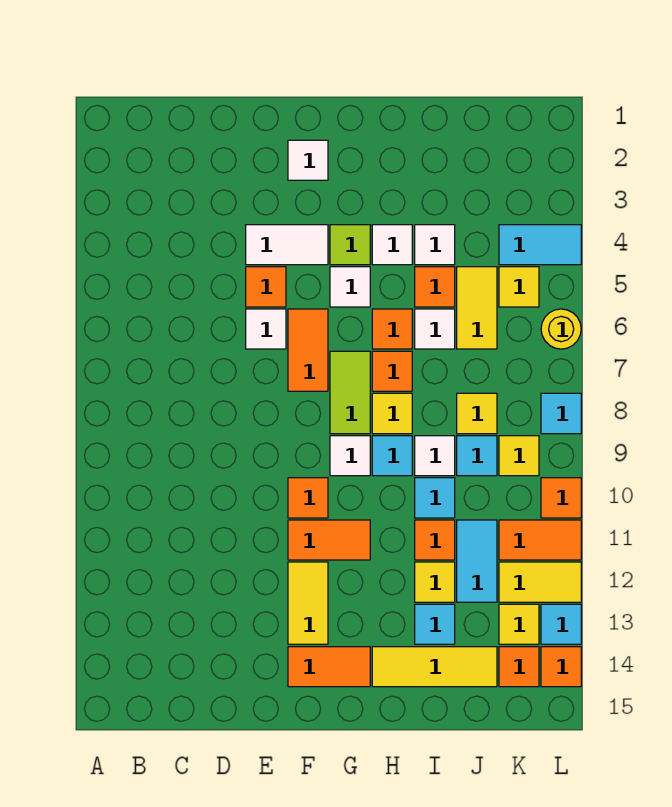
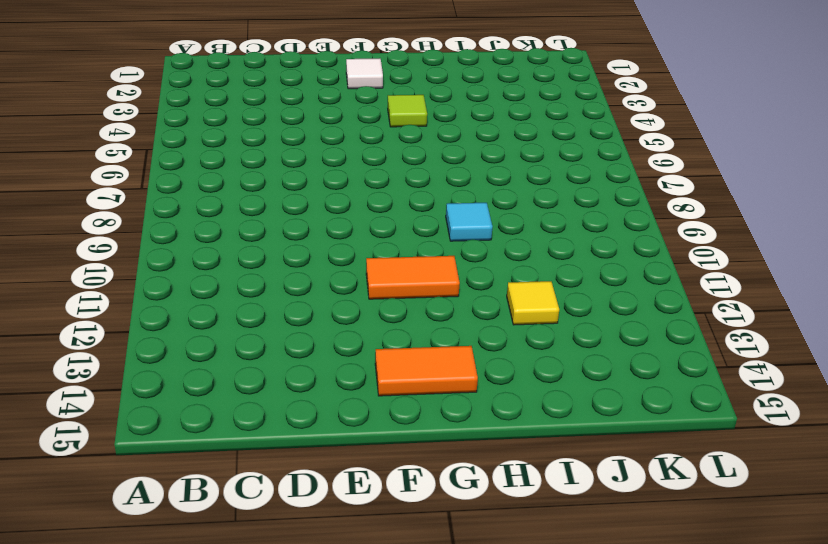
none -> white 1x2 tile [246,225,328,265]
none -> orange 1x1 tile [246,267,286,307]
none -> white 1x1 tile [246,309,286,349]
none -> orange 1x2 tile [288,309,328,391]

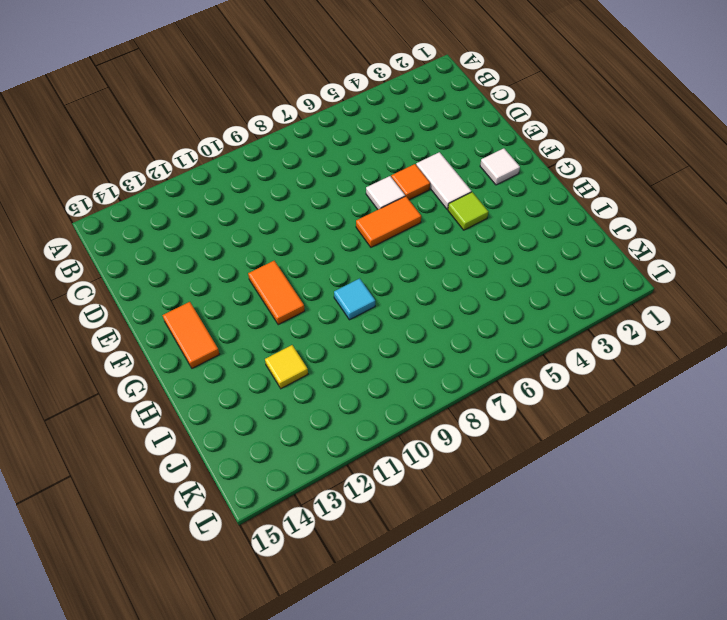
none -> orange 1x1 tile [288,478,328,518]
none -> yellow 1x2 tile [288,562,328,644]
none -> white 1x1 tile [330,267,370,307]
none -> lime 1x2 tile [330,351,370,434]

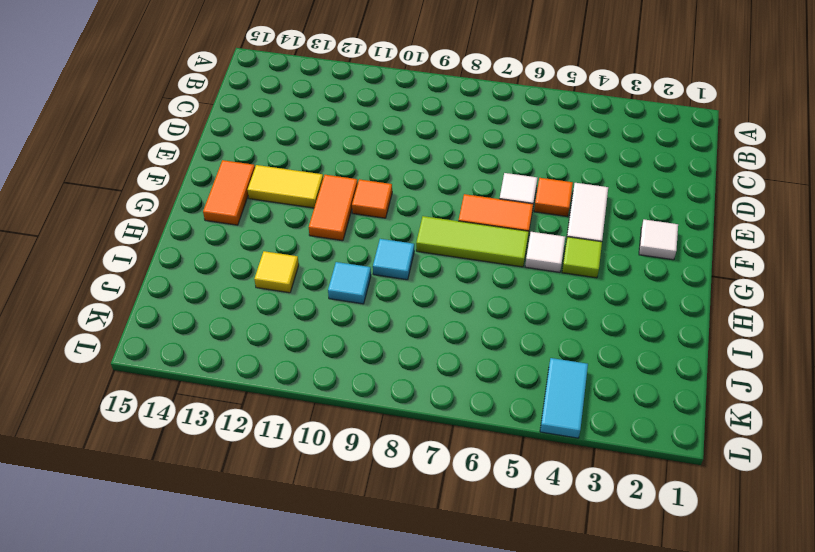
lime 1x3 tile [416,216,529,267] -> lime 1x2 tile [330,351,370,434]
none -> white 1x1 tile [330,436,370,476]
none -> white 1x1 tile [372,225,412,265]
none -> orange 1x1 tile [372,309,412,349]
none -> orange 1x1 tile [372,351,412,391]

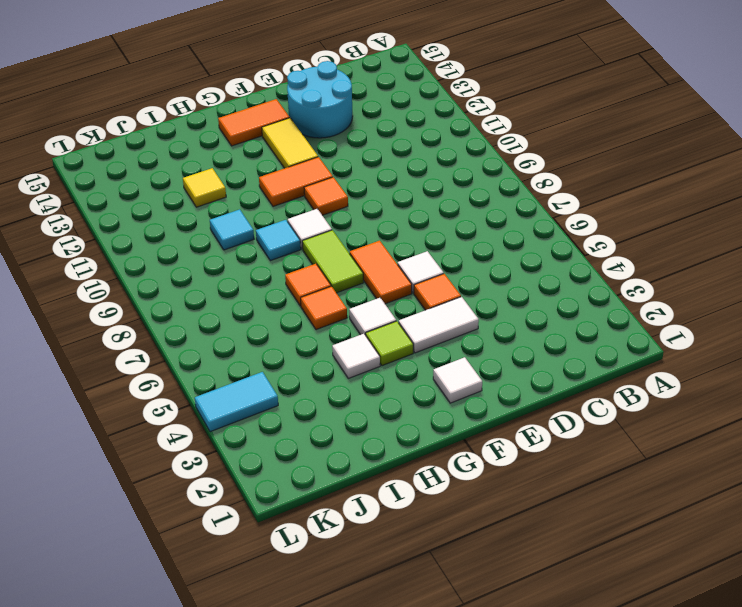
cyan 2x2 round brick [287,61,353,138] -> none
none -> yellow 1x1 tile [372,393,412,434]
none -> yellow 1x3 tile [372,647,497,687]
none -> white 1x1 tile [415,225,455,265]
none -> orange 1x1 tile [415,267,455,307]

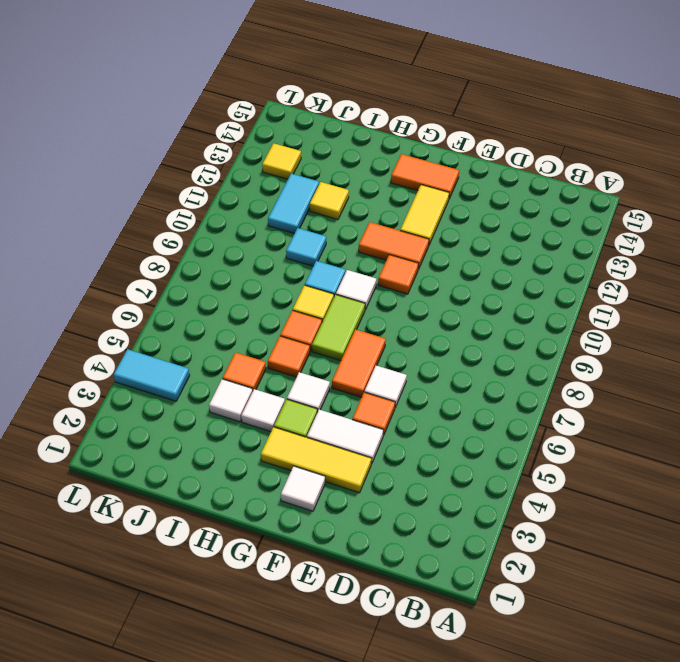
yellow 1x3 tile [261,427,371,493] -> yellow 1x3 tile moved to [372,647,497,687]
none -> white 1x1 tile [415,309,455,349]
none -> white 1x1 tile [415,436,455,476]
none -> orange 1x1 tile [415,520,455,560]
none -> cyan 1x1 tile [415,604,455,644]

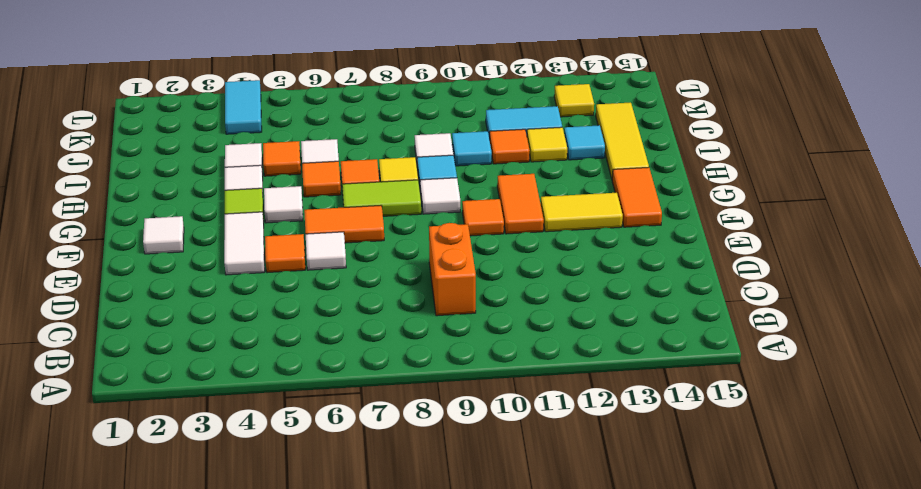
orange 1x2 brick [429,223,476,316] -> none
none -> yellow 1x2 tile [457,267,497,349]
none -> yellow 1x1 tile [457,393,497,434]
none -> cyan 1x1 tile [457,436,497,476]
none -> yellow 1x1 tile [499,267,539,307]

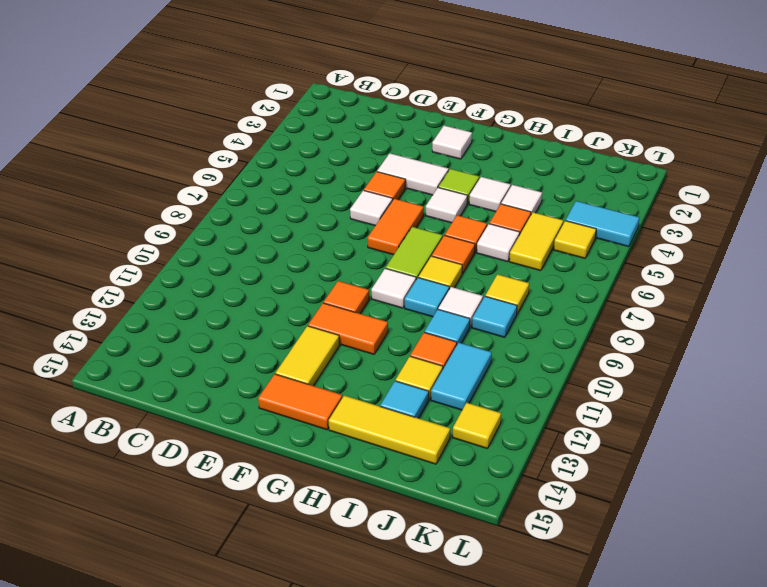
none -> yellow 1x1 tile [499,436,539,476]
none -> orange 1x2 tile [499,520,581,560]
none -> yellow 1x2 tile [499,562,581,602]
none -> orange 1x1 tile [499,647,539,687]

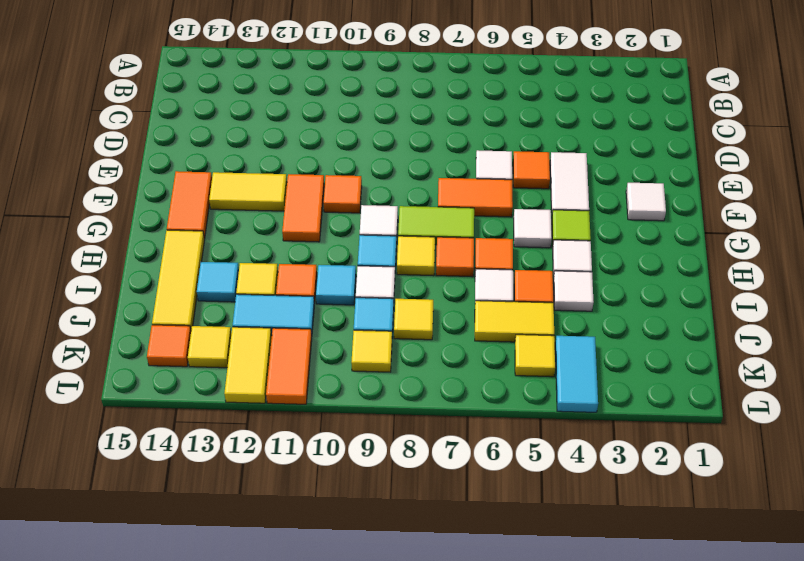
none -> yellow 1x1 round brick [541,309,581,349]
none -> cyan 1x1 tile [541,393,581,434]
none -> orange 1x1 tile [541,478,581,518]
none -> cyan 1x1 tile [541,604,581,644]

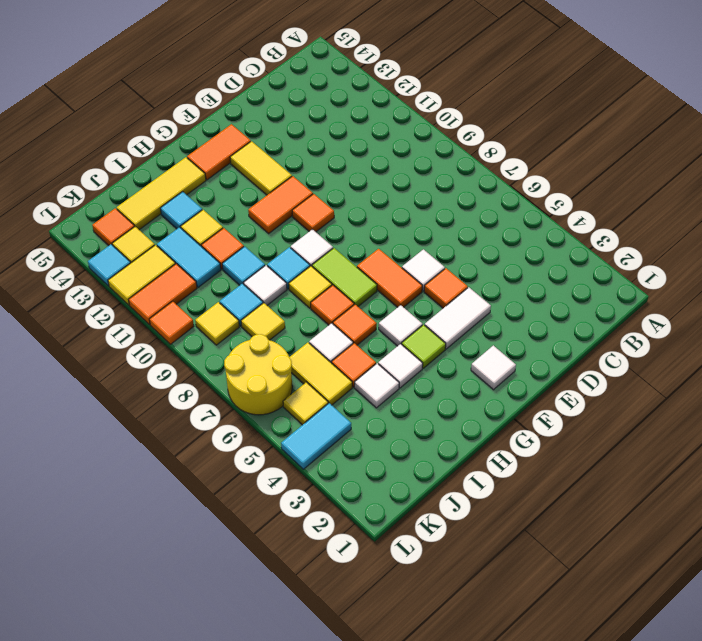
yellow 2x2 round brick [224,334,292,415] -> yellow 1x1 round brick [541,309,581,349]
none -> cyan 1x1 tile [541,393,581,434]
none -> orange 1x1 tile [541,647,581,687]

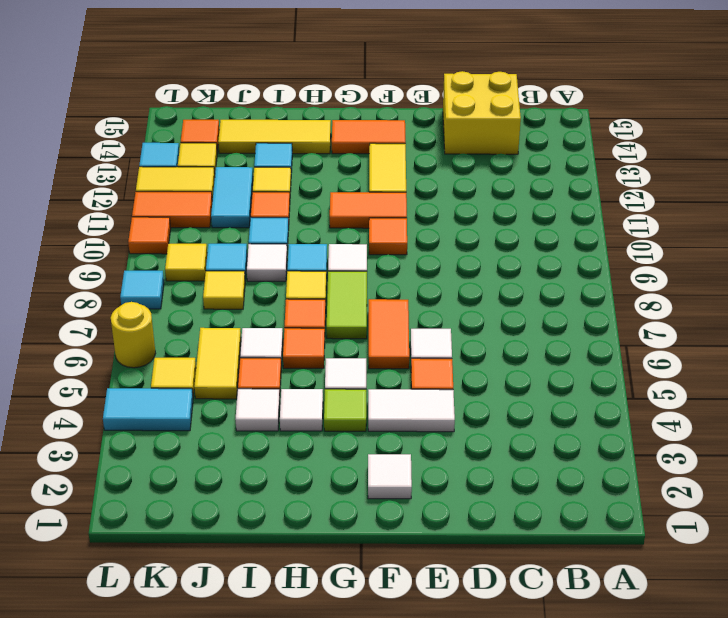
yellow 2x2 brick [443,71,521,154] -> none
none -> orange 1x1 tile [541,647,581,687]

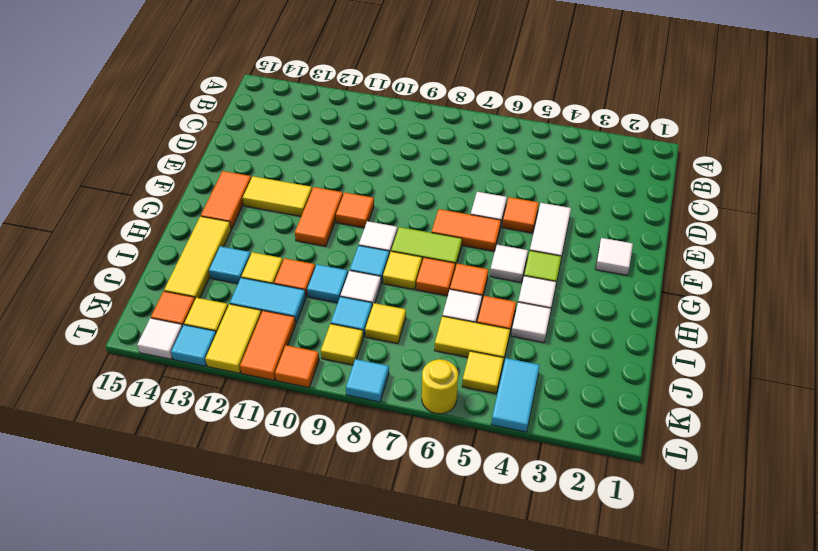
white 1x1 tile [137,318,183,359] -> orange 1x1 tile [541,647,581,687]

